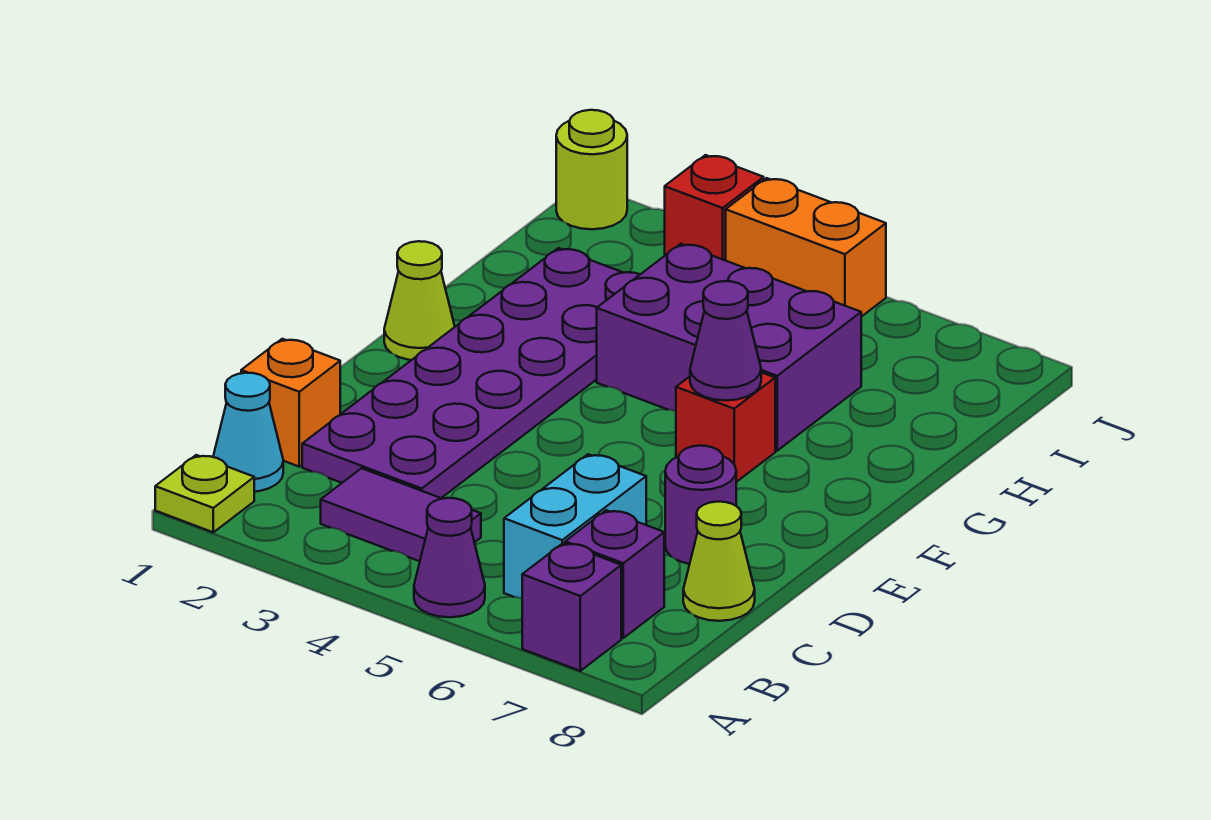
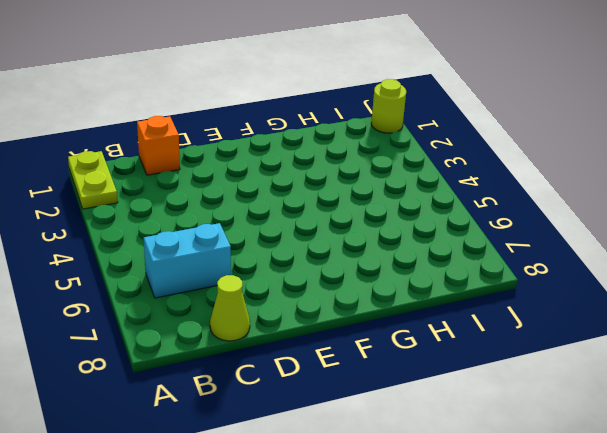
lime 1x2 plate [68,151,118,209] -> lime 1x1 plate [155,455,254,532]
none -> purple 1x1 cone [414,498,485,617]
none -> purple 1x1 brick [522,543,621,671]
none -> cyan 1x1 cone [213,373,283,492]

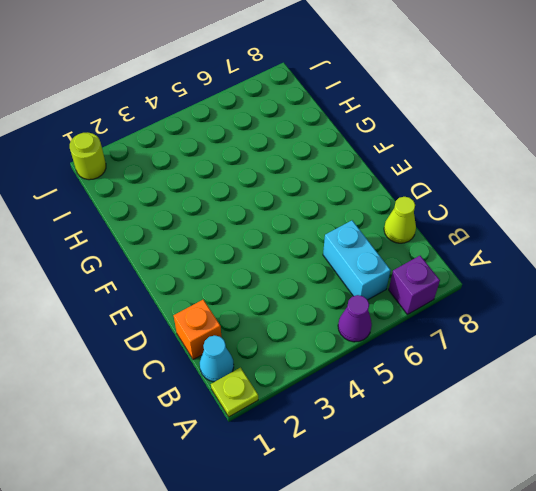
none -> purple 1x2 tile [321,468,481,561]
none -> purple 1x1 brick [565,510,664,638]
none -> purple 2x6 plate [302,248,640,498]

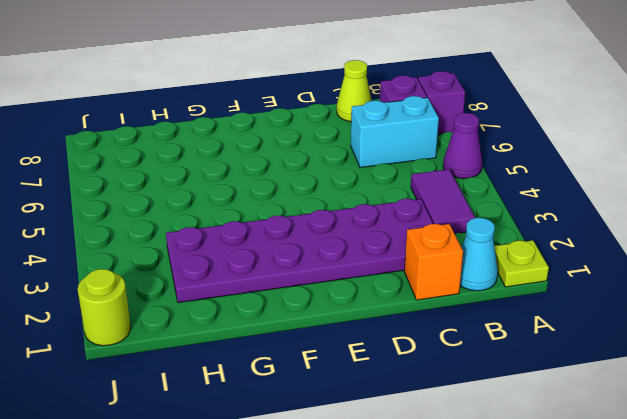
none -> purple 1x1 round brick [665,446,736,564]
none -> lime 1x1 cone [384,241,455,360]
none -> red 1x1 brick [676,372,775,482]

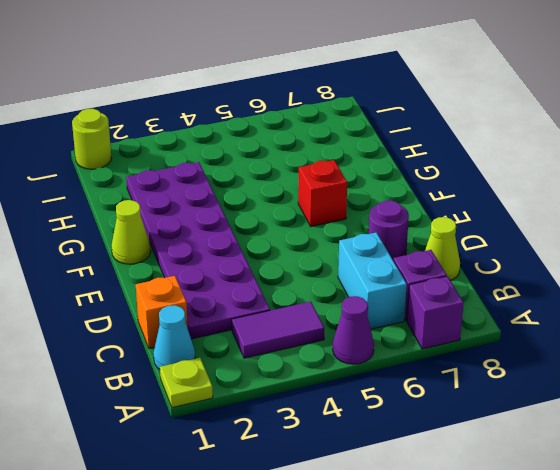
none -> purple 2x3 brick [597,244,861,451]
none -> red 1x1 brick [665,155,764,261]
none -> orange 1x2 brick [726,178,886,317]

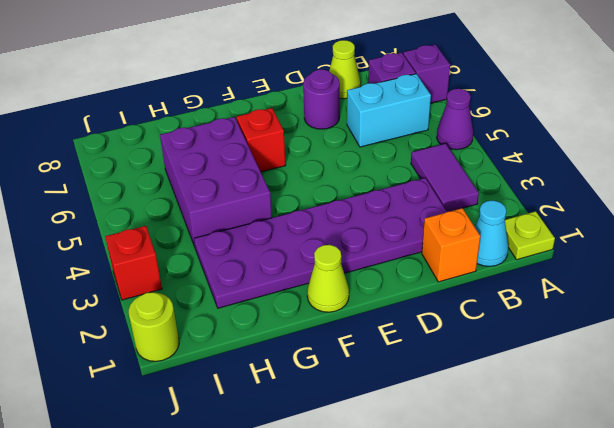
none -> orange 1x2 brick [726,178,886,317]
none -> purple 1x1 cone [690,281,761,401]

